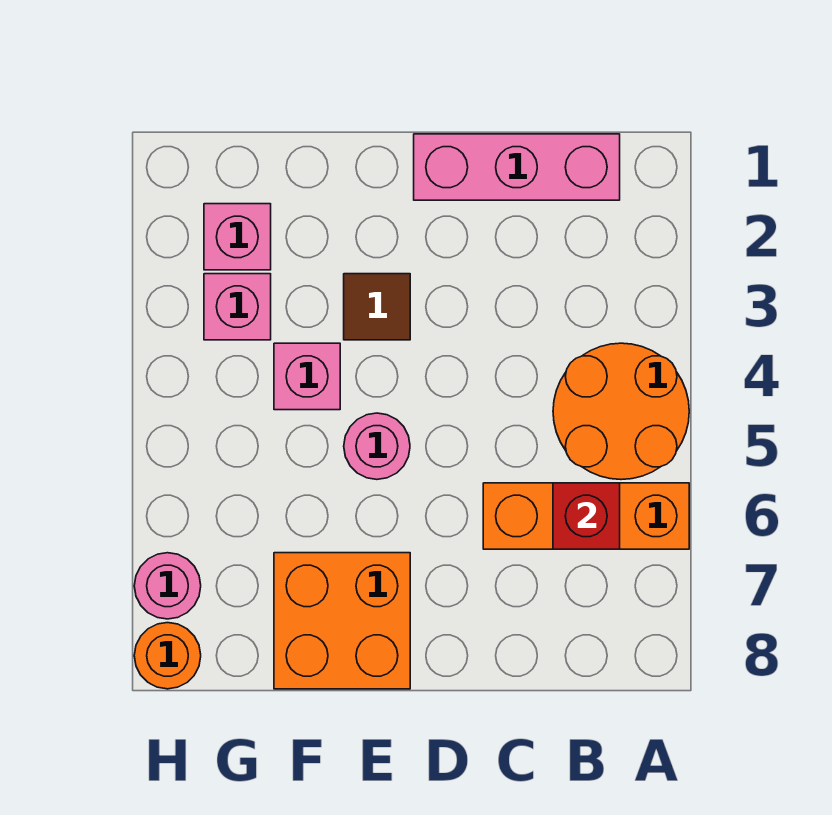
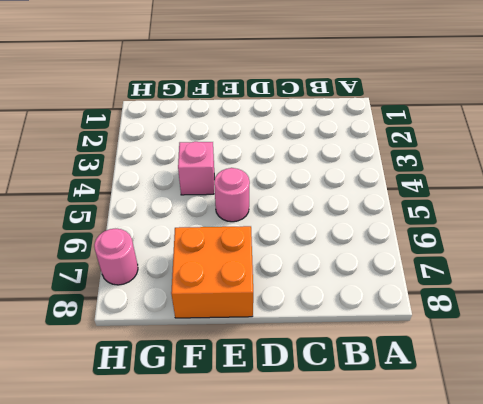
none -> orange 2x2 round brick [553,343,689,480]
none -> orange 1x3 brick [483,483,689,549]
none -> pink 1x3 brick [414,134,620,200]

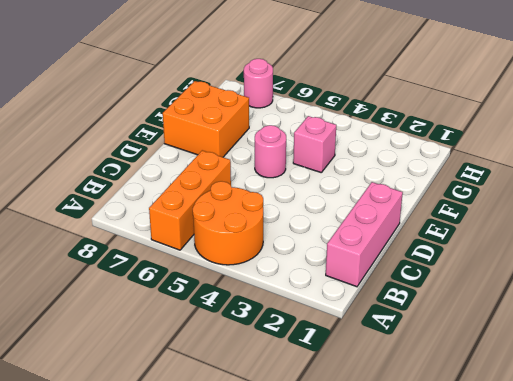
none -> brown 1x1 tile [344,274,410,340]
none -> pink 1x1 brick [204,204,271,270]
none -> pink 1x1 brick [204,274,271,340]

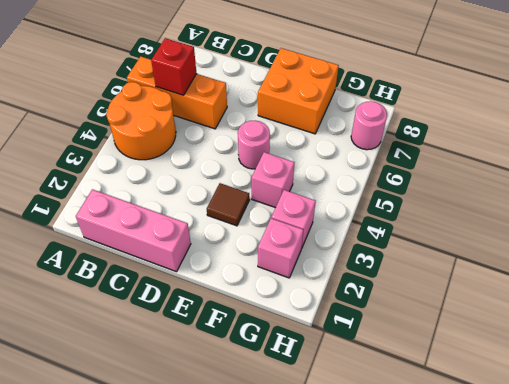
none -> orange 1x1 round brick [134,623,201,689]

